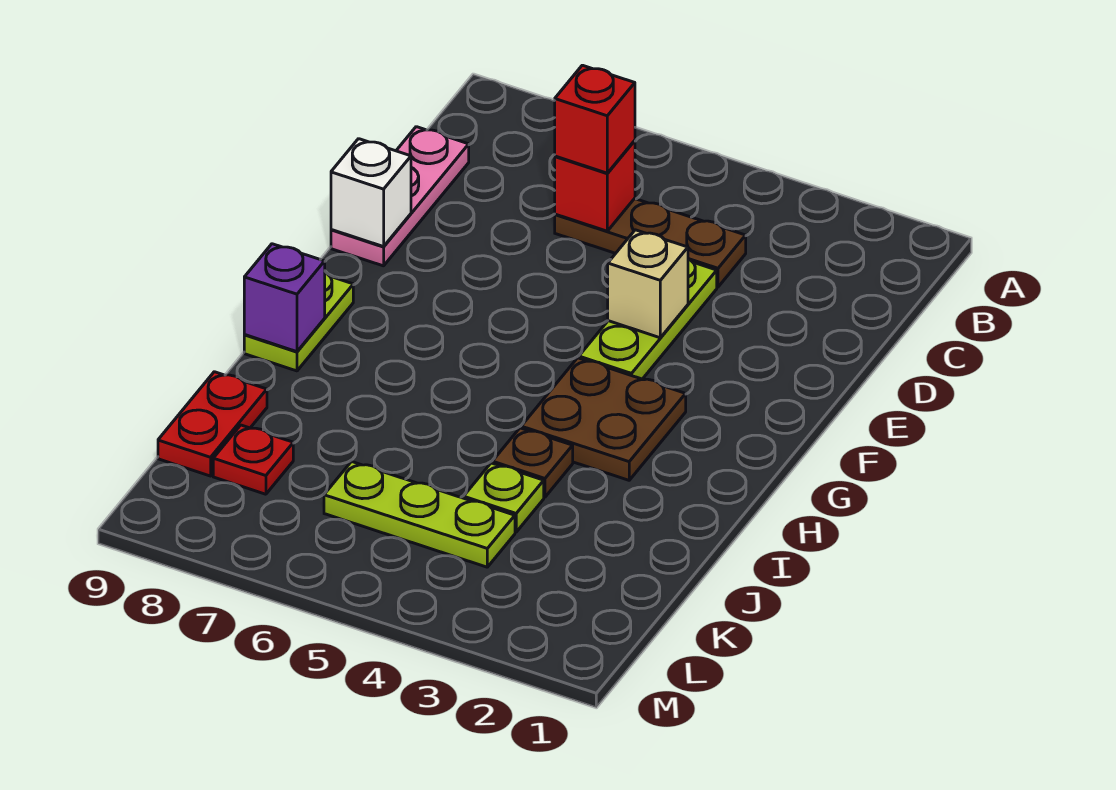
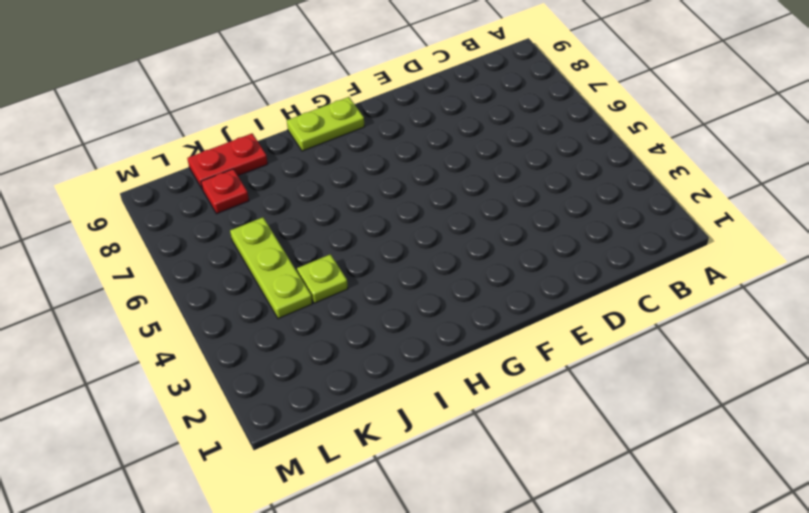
none -> brown 1x3 plate [555,199,746,287]
none -> pink 1x3 plate [331,127,469,266]
none -> lime 1x3 plate [579,259,717,379]

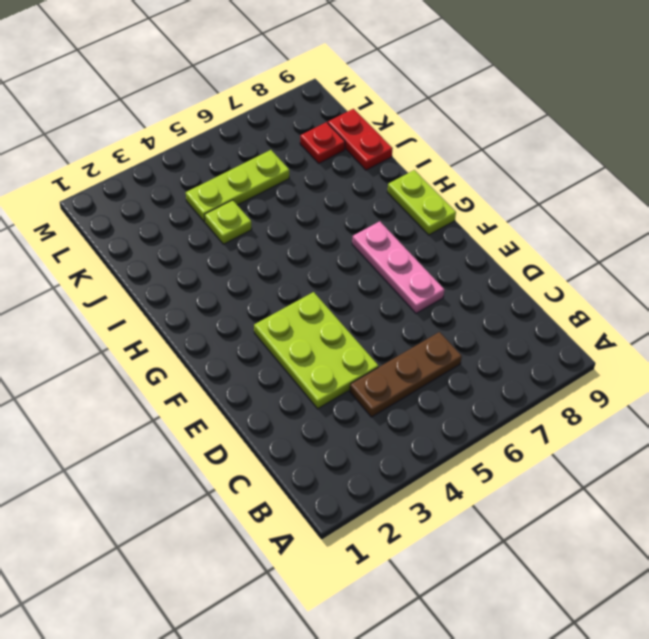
lime 2x3 plate [254,292,378,409] -> lime 1x3 plate [579,259,717,379]
pink 1x3 plate [352,221,444,313] -> pink 1x3 plate moved to [331,127,469,266]
none -> brown 2x2 plate [521,358,686,480]
none -> brown 1x1 plate [492,428,573,497]
none -> red 1x1 brick [555,141,635,231]

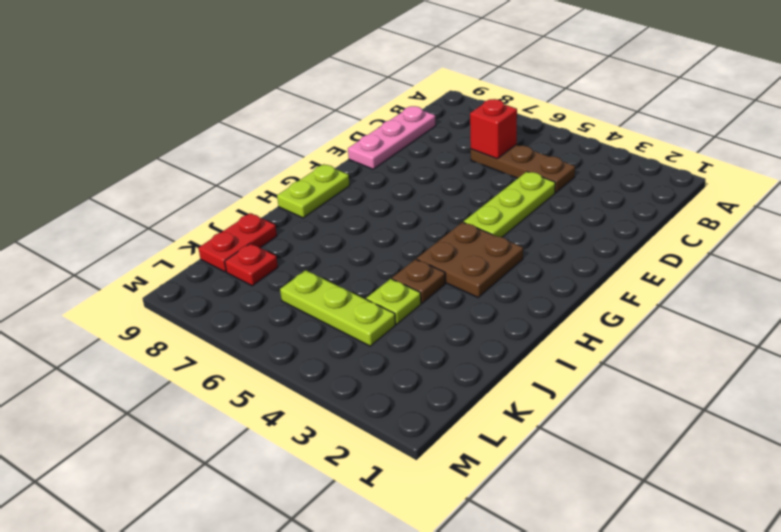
none -> tan 1x1 brick [608,230,688,338]
none -> white 1x1 brick [331,139,411,247]
none -> purple 1x1 brick [244,244,325,352]

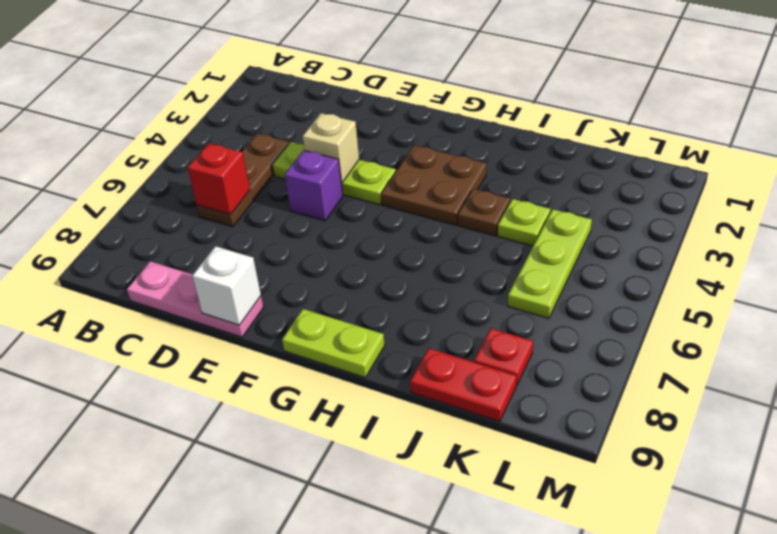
purple 1x1 brick [285,150,343,221] -> purple 1x1 brick moved to [244,244,325,352]
none -> red 1x1 brick [555,65,635,173]

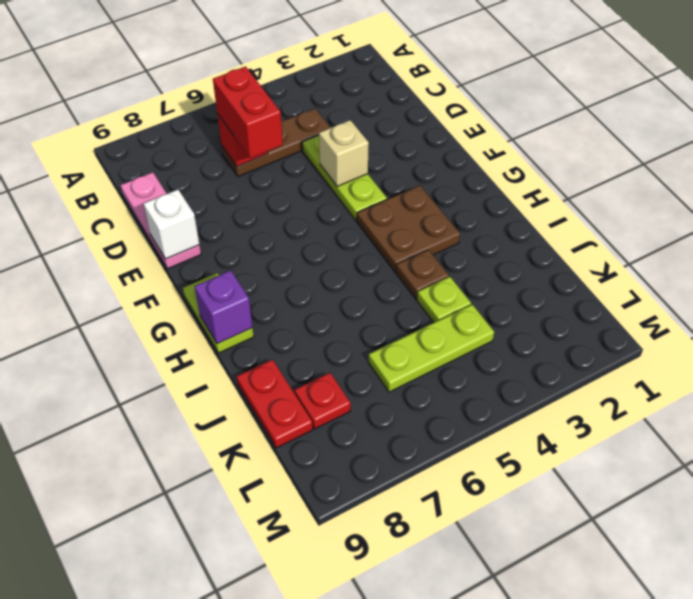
red 1x2 brick [213,67,283,158] -> red 1x1 brick [555,65,635,173]

